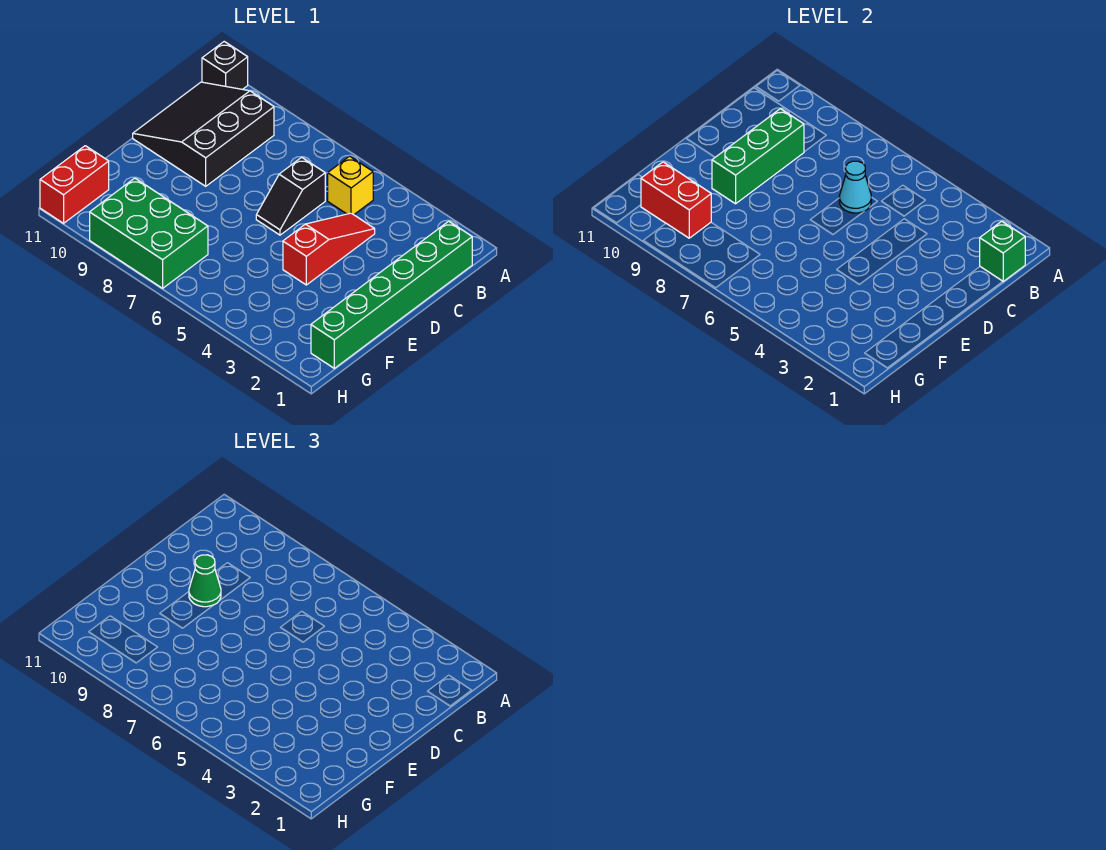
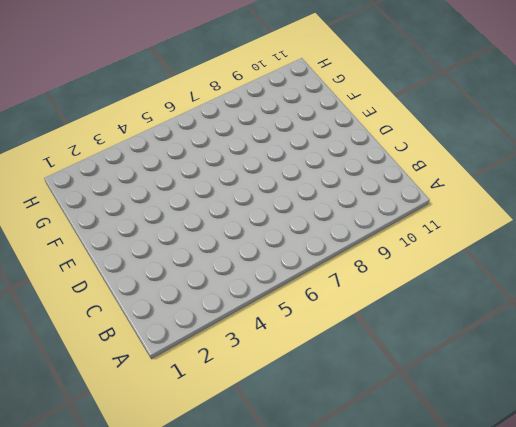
none -> black 1x1 brick [202,42,248,89]
none -> green 1x6 brick [311,221,472,368]
none -> yellow 1x1 brick [328,156,373,215]

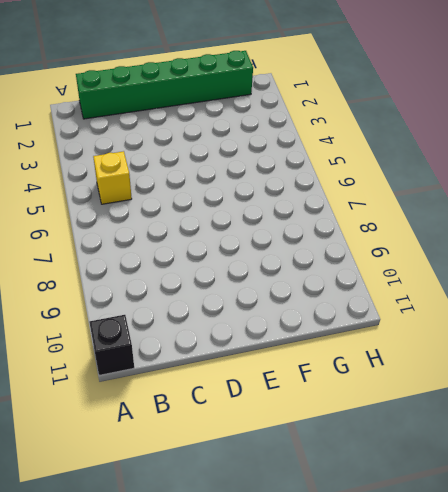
none -> black 3x3 slope [133,82,274,186]
none -> red 1x3 slope [283,213,375,285]
none -> black 1x2 slope [256,157,325,235]

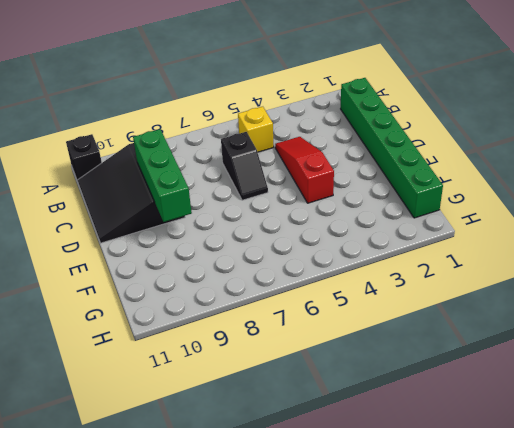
none -> green 2x3 brick [90,178,208,288]
none -> red 1x2 brick [40,146,109,223]
none -> green 1x1 brick [980,221,1025,281]

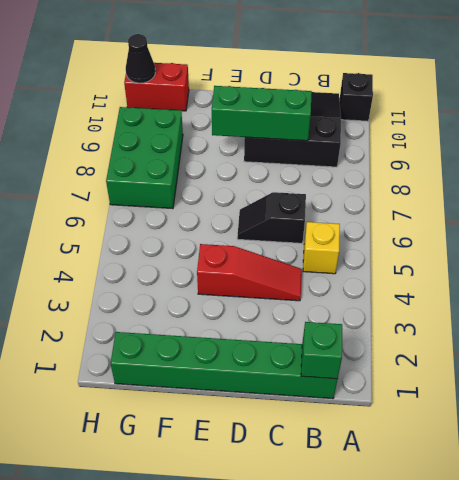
black 1x1 cone [126,34,155,83] -> none
none -> cyan 1x1 cone [839,161,871,213]
none -> red 1x2 brick [641,162,711,238]
none -> green 1x1 cone [189,555,221,607]

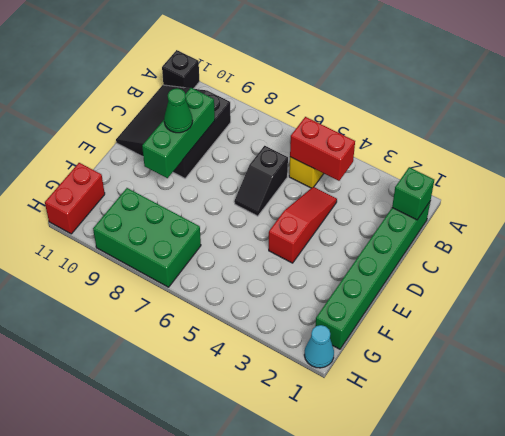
red 1x2 brick [290,117,355,181] -> red 1x2 brick moved to [641,162,711,238]
cyan 1x1 cone [304,325,334,368] -> cyan 1x1 cone moved to [839,161,871,213]

